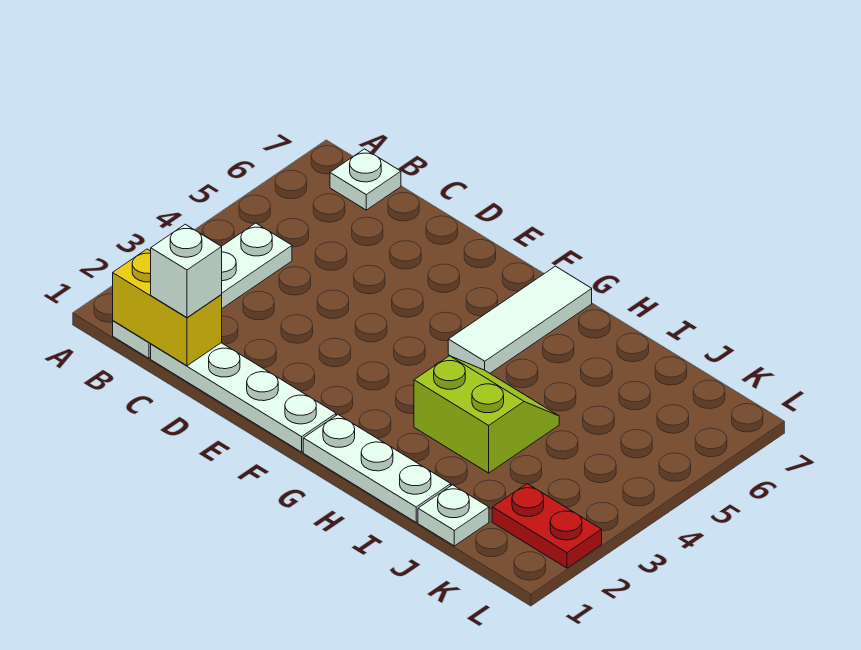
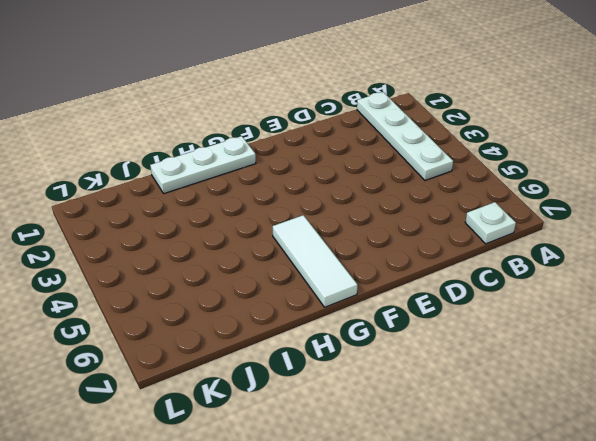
none -> white 1x4 plate [151,343,336,452]
none -> lime 2x2 slope [414,356,559,473]

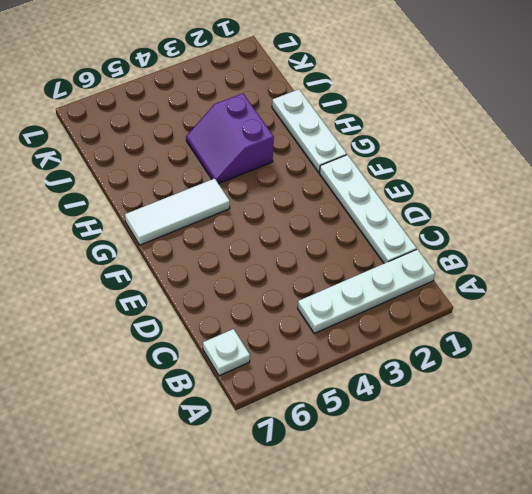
purple 2x2 slope [186,93,274,184] -> lime 2x2 slope [414,356,559,473]
none -> white 1x1 plate [418,485,489,546]
none -> red 1x2 plate [492,484,602,568]

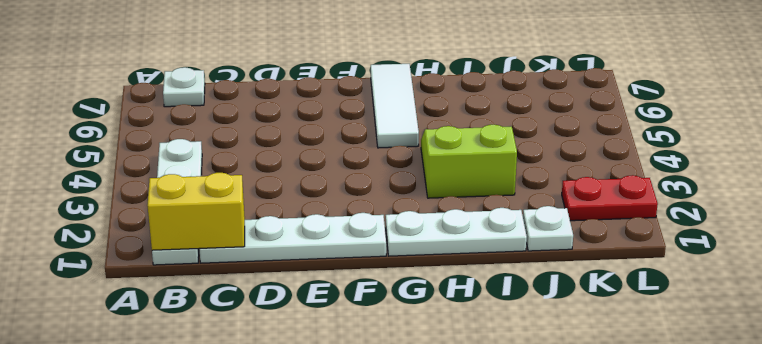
none -> white 1x1 brick [151,224,222,317]

